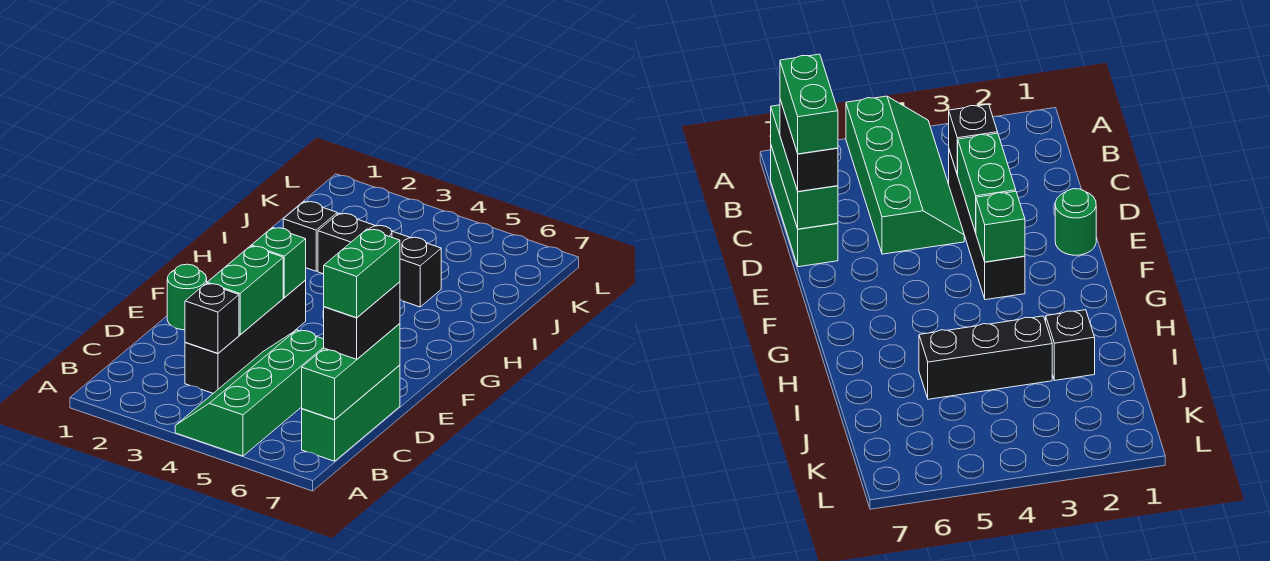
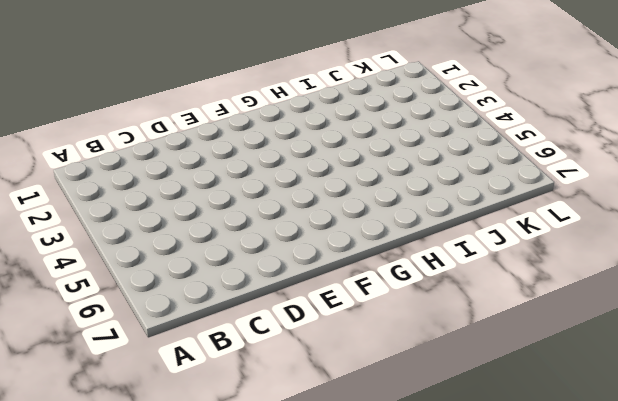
none -> green 2x4 slope [175,330,324,456]
none -> green 1x3 brick [302,365,400,461]
none -> black 1x4 brick [185,281,306,393]

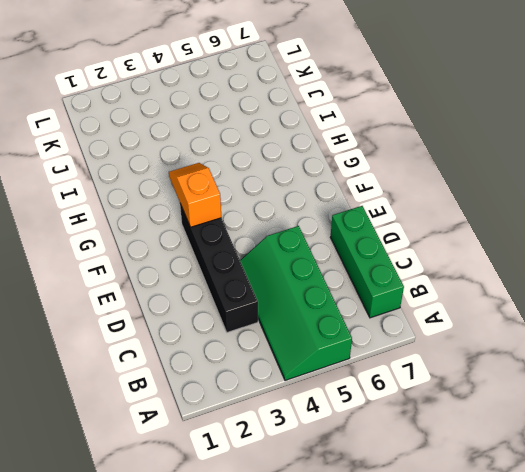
orange 1x2 slope [169,163,221,227] -> green 1x1 brick [251,227,306,298]
none -> green 1x1 round brick [167,264,207,330]
none -> black 1x1 brick [283,201,337,271]
none -> black 1x3 brick [318,213,441,307]

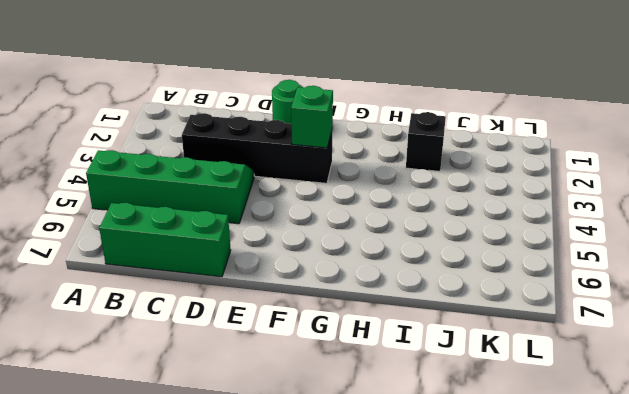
none -> black 1x3 brick [318,213,441,307]
none -> green 1x3 brick [302,324,400,420]
none -> black 1x1 brick [185,283,239,353]

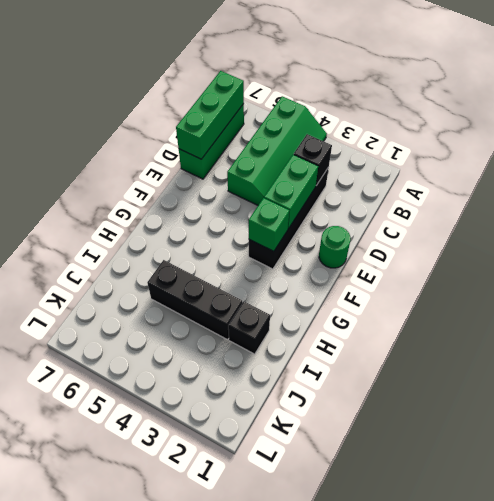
none -> black 1x2 brick [324,282,400,359]
none -> green 1x2 brick [324,229,400,318]

